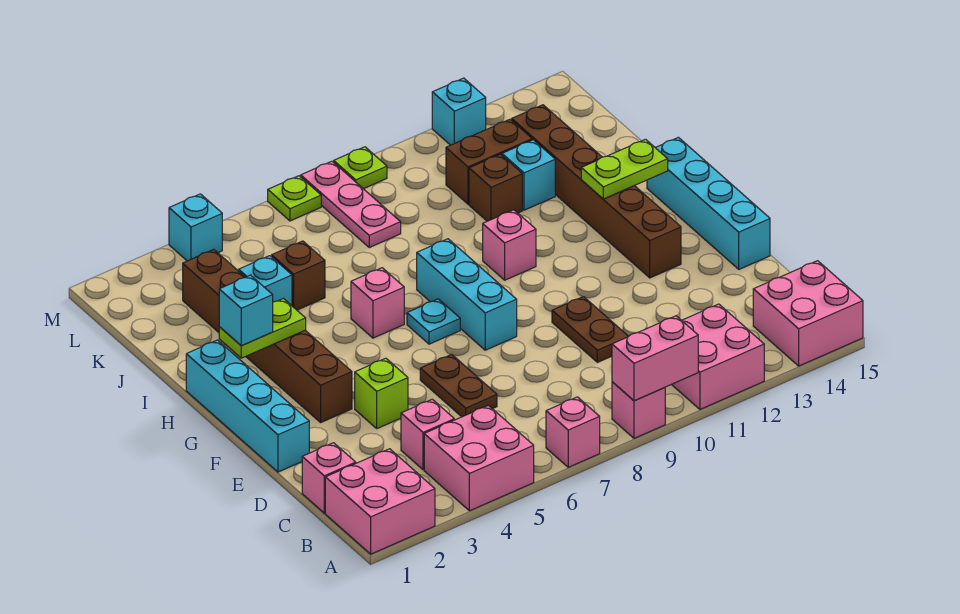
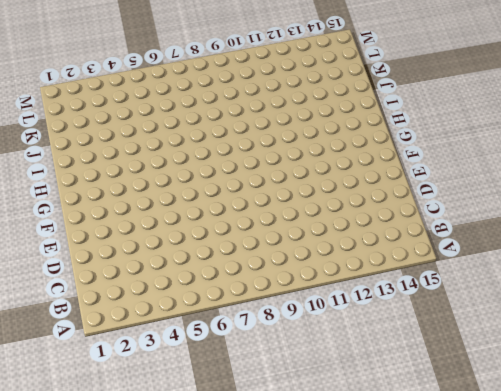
none -> pink 2x2 brick [325,449,435,554]
none -> pink 2x2 brick [424,405,534,511]
none -> pink 1x1 brick [546,397,600,467]
none -> pink 1x1 brick [612,382,665,438]

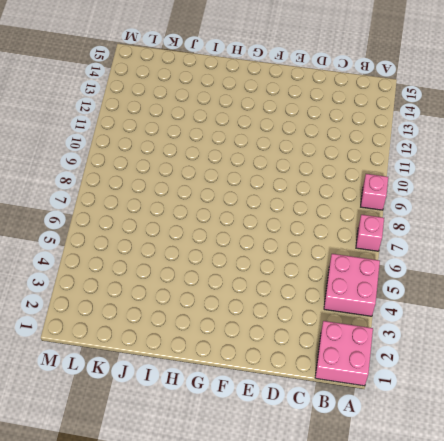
none -> pink 2x2 brick [672,304,764,409]
none -> pink 2x2 brick [753,261,863,366]
none -> pink 1x1 brick [302,443,356,513]
none -> pink 1x1 brick [401,399,454,470]

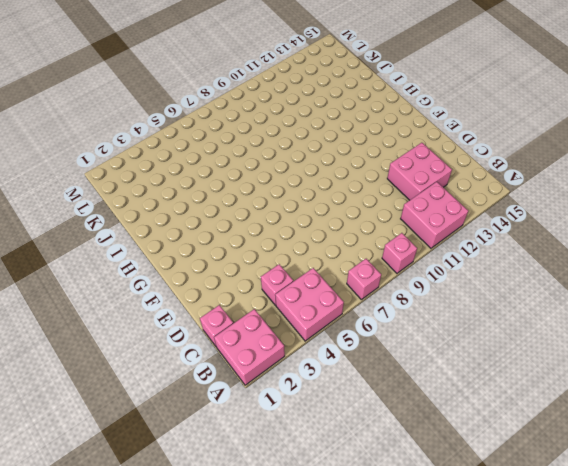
pink 2x2 brick [387,143,452,200] -> pink 2x2 brick moved to [753,261,863,366]
none -> brown 1x2 plate [420,355,497,417]
none -> brown 1x2 plate [552,297,628,362]
none -> cyan 1x4 brick [186,340,309,472]
none -> lime 1x1 brick [355,358,408,428]

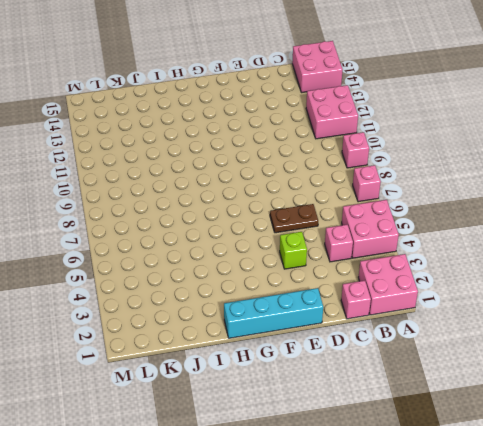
none -> brown 1x2 plate [552,297,628,362]
none -> cyan 1x4 brick [647,137,770,269]
none -> brown 1x6 brick [183,250,352,422]
none -> cyan 1x3 brick [417,239,517,350]

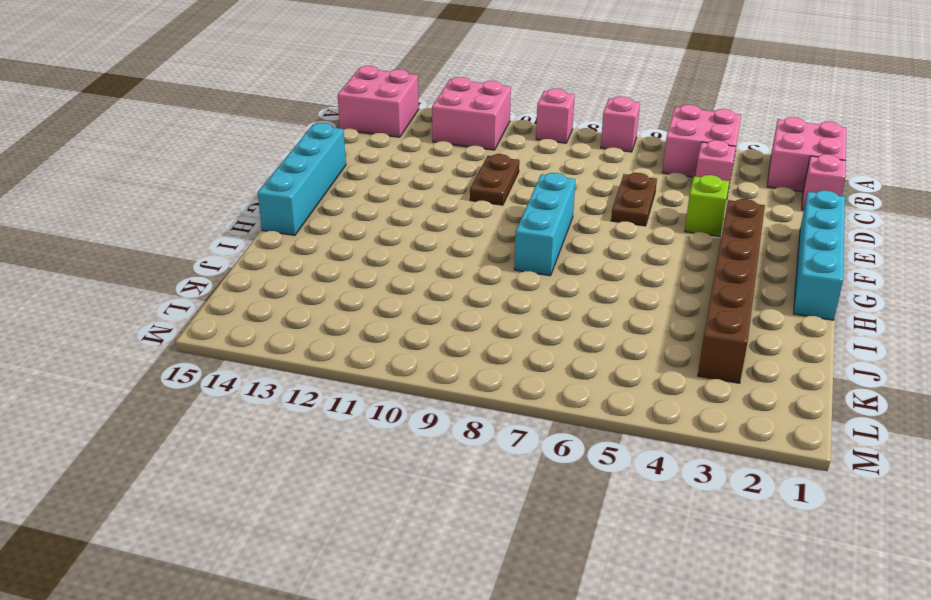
none -> brown 1x6 brick [512,105,681,278]
none -> cyan 1x1 plate [407,299,460,344]
none -> pink 1x1 brick [351,268,404,338]
none -> pink 1x1 brick [483,210,536,280]

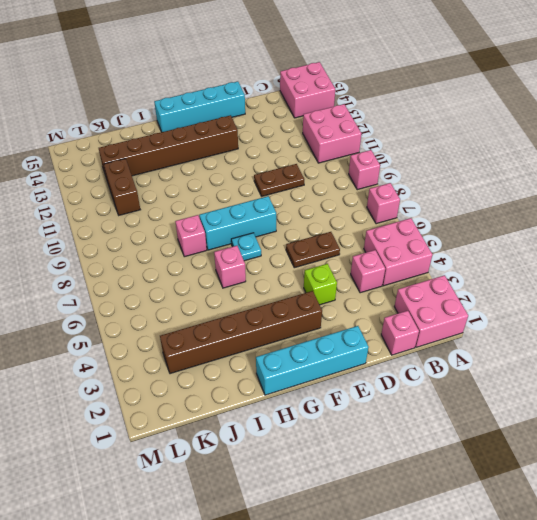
pink 1x1 brick [175,215,207,257] -> pink 1x1 brick moved to [483,210,536,280]
none -> cyan 1x1 brick [239,256,292,306]
none -> brown 1x1 brick [272,241,325,310]
none -> brown 1x1 brick [469,154,522,221]
none -> cyan 1x1 brick [502,140,555,210]

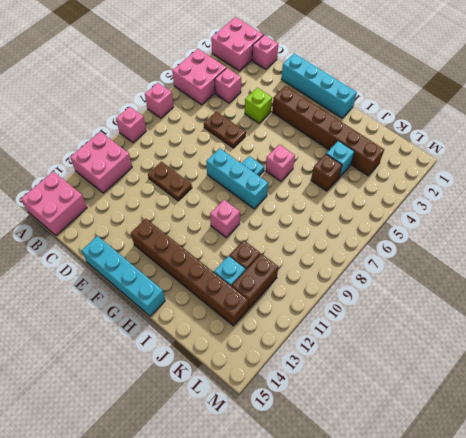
none -> pink 1x3 plate [301,161,401,247]
none -> cyan 1x1 brick [169,194,222,261]
none -> lime 1x1 plate [268,176,321,221]
none -> lime 1x1 plate [334,147,387,189]

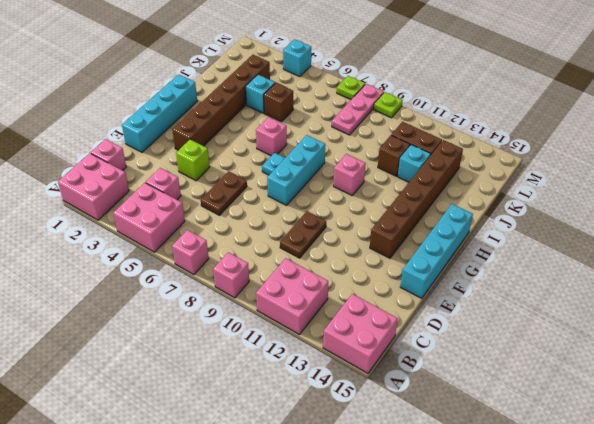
none -> cyan 1x1 brick [432,78,486,145]
none -> pink 1x2 brick [612,316,698,401]
none -> lime 1x2 plate [219,299,306,358]
none -> lime 1x2 plate [581,139,668,199]

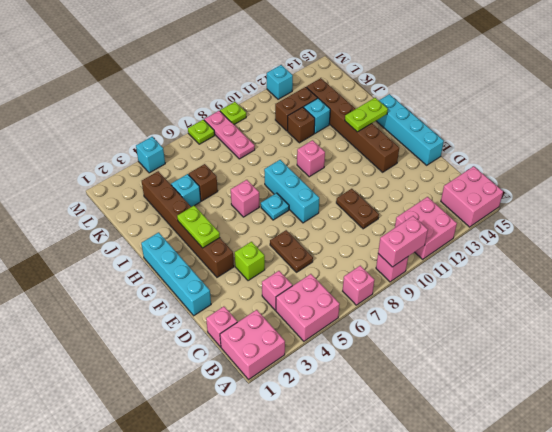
lime 1x2 plate [177,206,220,248] -> lime 1x2 plate turned to [219,299,306,358]
none -> cyan 1x1 brick [219,275,273,346]

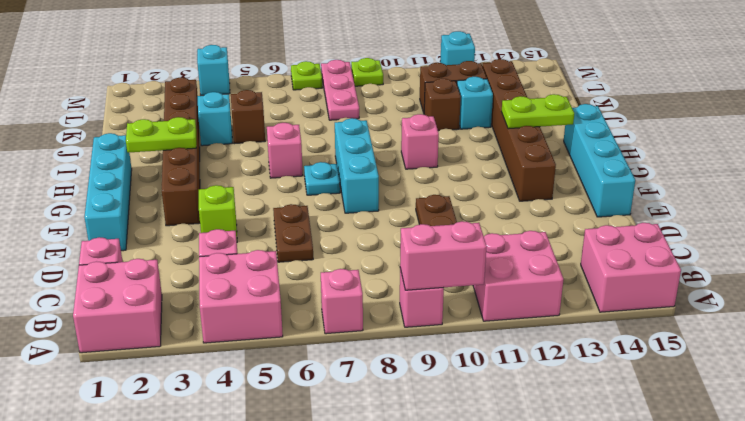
none -> cyan 1x1 brick [219,275,273,346]

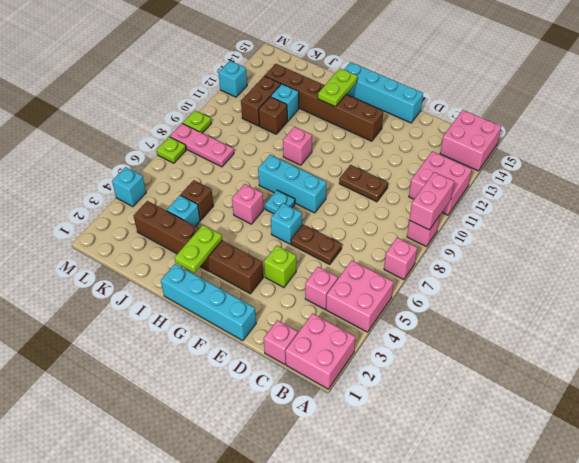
cyan 1x1 brick [271,203,302,244] -> cyan 1x1 brick moved to [219,275,273,346]

